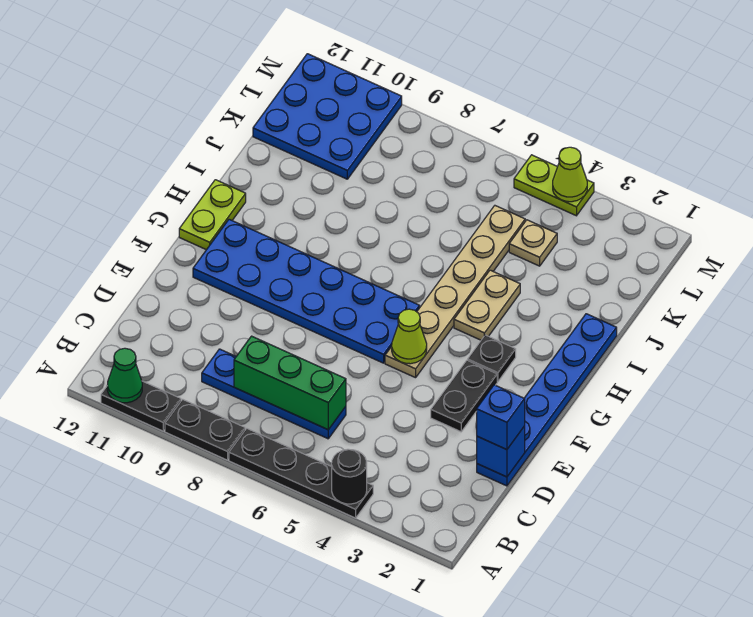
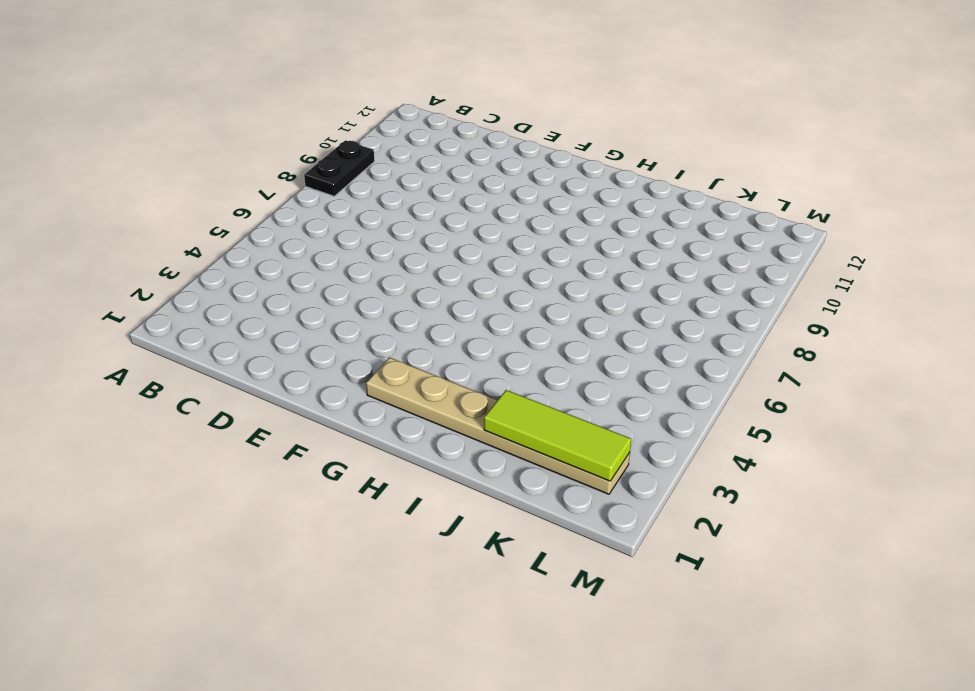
tan 1x6 plate [366,358,630,494] -> tan 1x6 plate moved to [385,206,525,378]
lime 1x3 tile [484,390,631,481] -> none
none -> black 1x4 plate [229,429,373,518]
none -> black 1x2 plate [101,381,181,431]
none -> blue 1x4 plate [202,349,346,439]

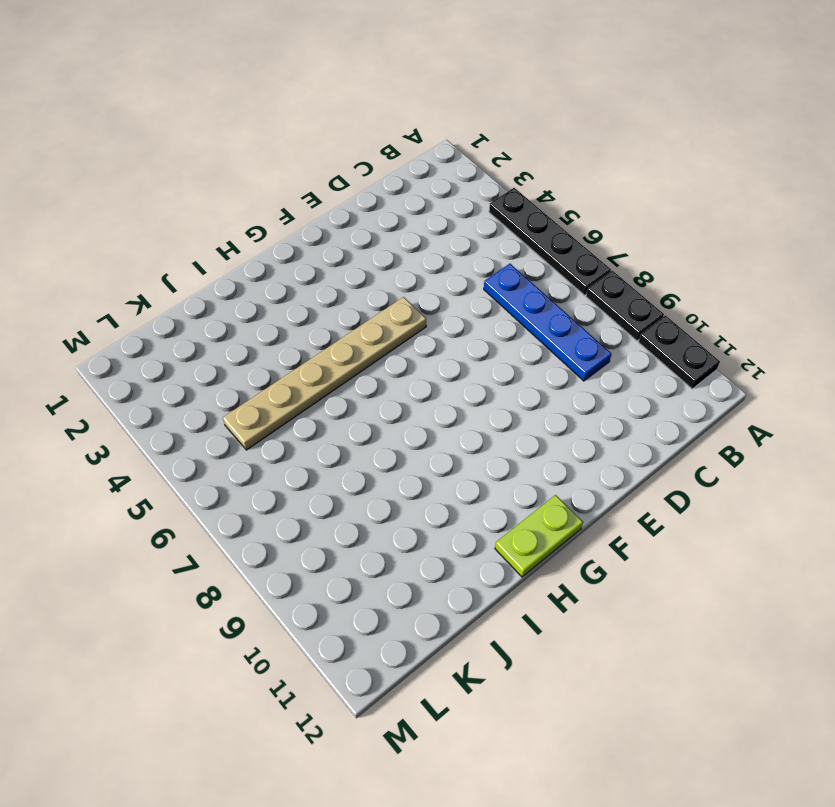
none -> blue 1x6 plate [477,314,617,486]
none -> black 1x2 plate [431,360,497,432]
none -> blue 2x6 plate [193,219,420,363]

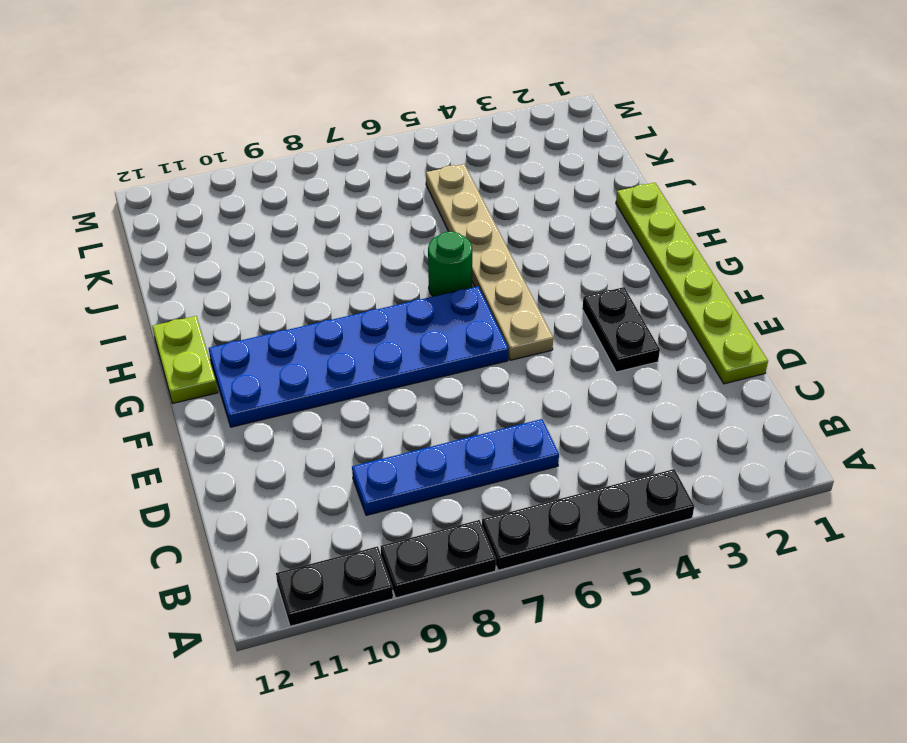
lime 1x6 plate [616,183,768,384] -> blue 1x6 plate [477,314,617,486]
green 1x1 round brick [428,231,472,296] -> none
none -> black 1x1 plate [468,335,516,381]
none -> tan 1x2 plate [454,270,520,340]
none -> tan 1x1 plate [509,220,557,266]

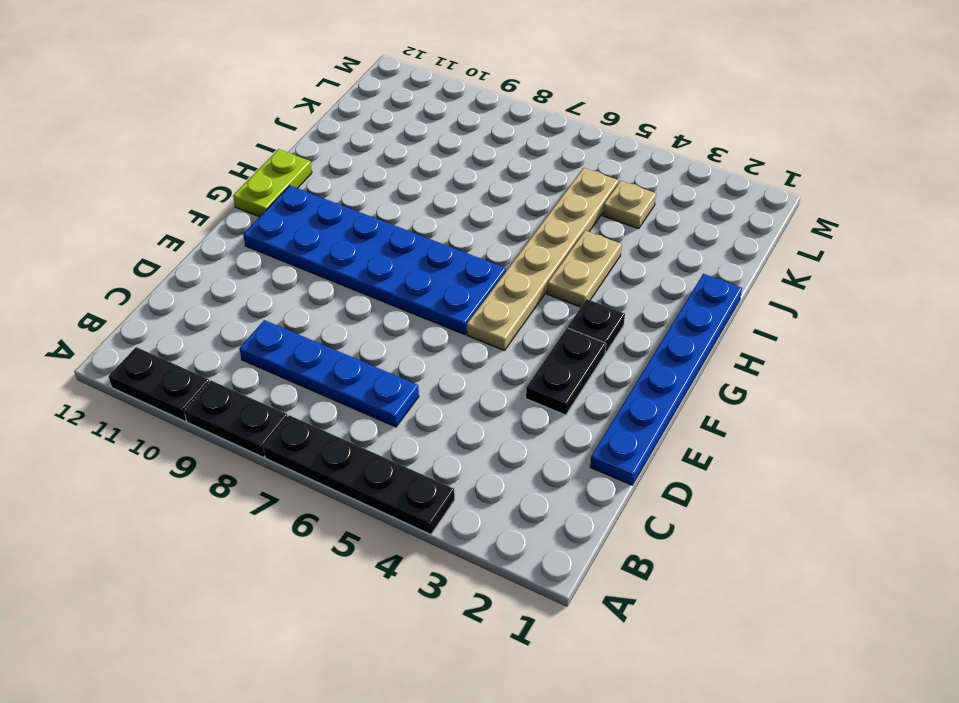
none -> blue 3x3 plate [253,54,402,179]
none -> lime 1x2 plate [514,155,594,216]
none -> black 1x1 round brick [332,449,367,504]

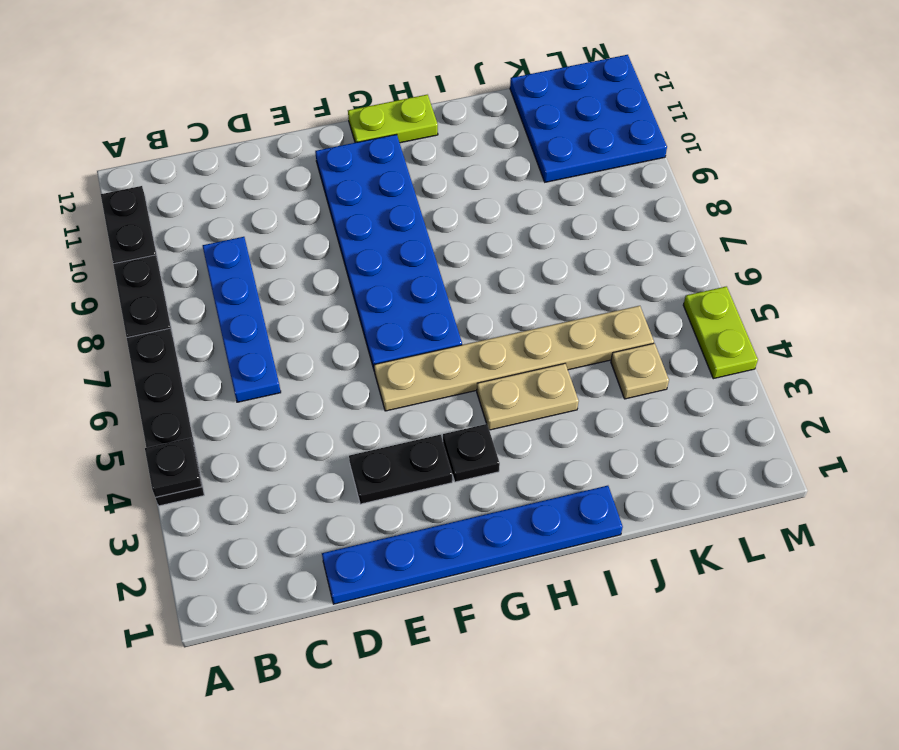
black 1x1 plate [145,438,202,498] -> black 1x1 round brick [332,449,367,504]
none -> green 1x1 cone [107,348,142,403]
none -> green 1x3 brick [234,336,346,430]
none -> blue 1x1 brick [477,426,525,477]

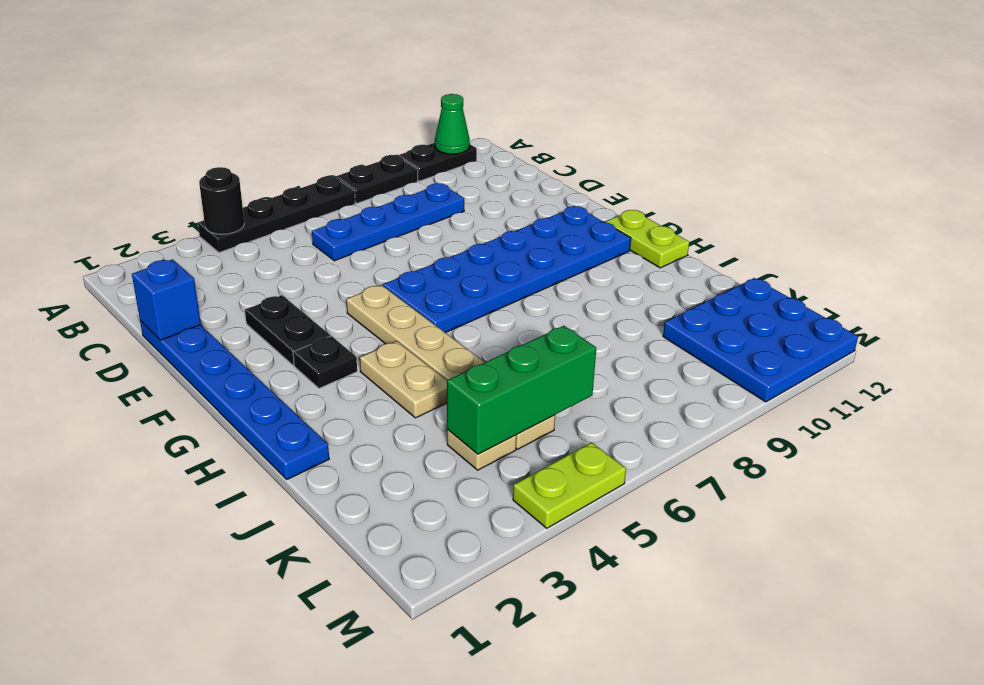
green 1x3 brick [447,326,596,454] -> green 1x3 brick moved to [234,336,346,430]
none -> lime 1x1 cone [392,309,427,364]
none -> lime 1x1 cone [553,147,587,202]
none -> blue 1x1 brick [477,385,525,450]

